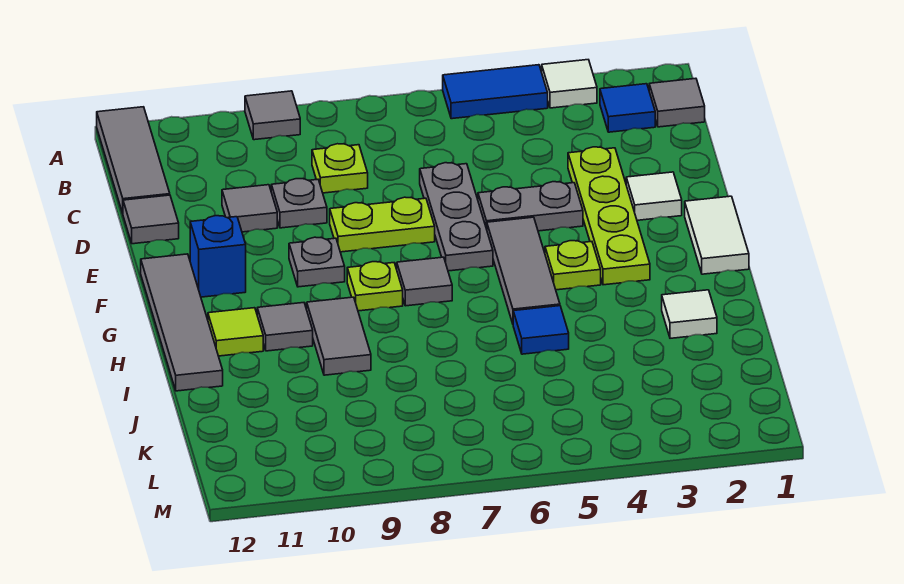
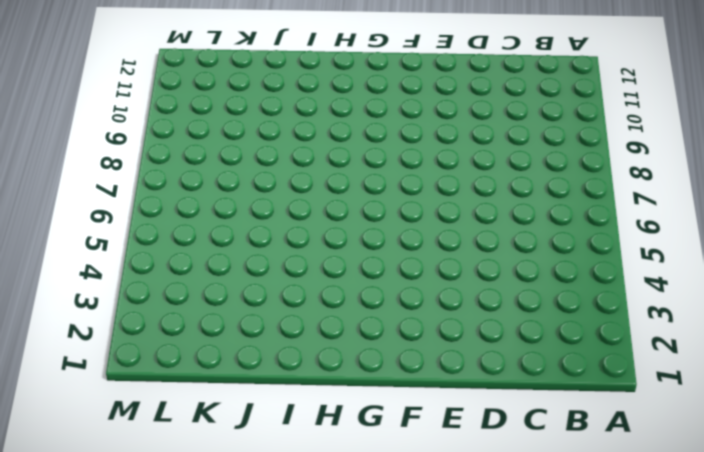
none -> white 1x1 tile [542,60,597,108]
none -> blue 1x2 tile [443,65,548,119]
none -> grey 1x1 tile [245,91,300,140]

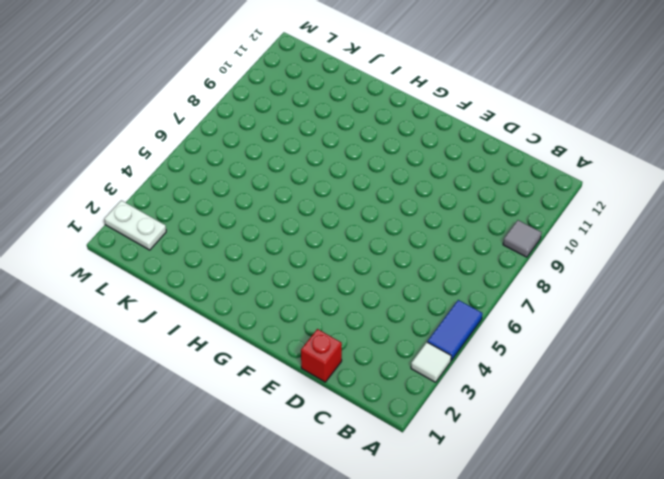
red 1x1 brick [301,329,342,382] -> none
white 1x2 plate [104,200,166,250] -> none
none -> grey 1x3 tile [97,107,170,213]
none -> grey 1x1 tile [649,78,705,127]
none -> blue 1x1 tile [600,84,655,132]

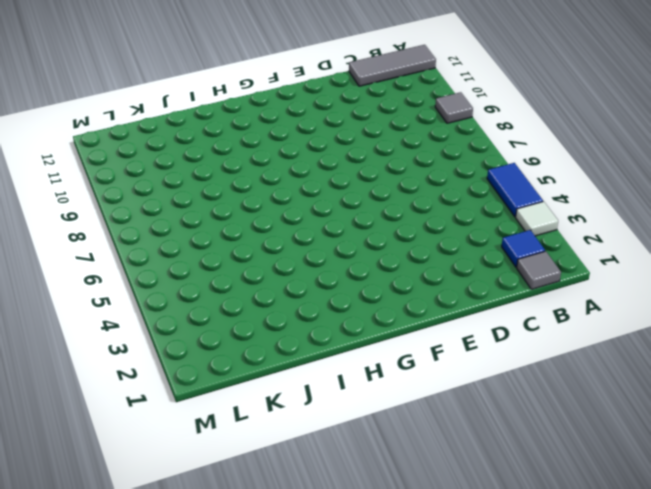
none -> lime 1x1 plate [312,144,368,193]
none -> lime 1x4 plate [568,147,650,285]
none -> grey 1x3 plate [420,163,493,271]

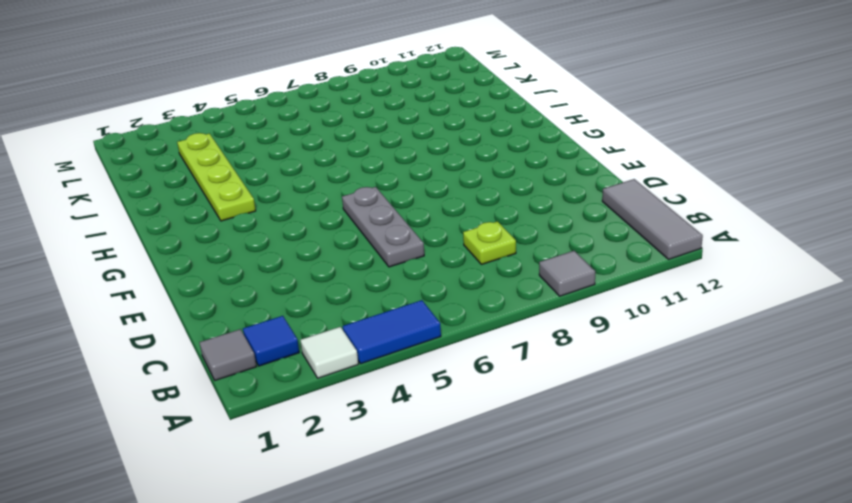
lime 1x4 plate [177,133,256,221] -> lime 1x4 plate moved to [568,147,650,285]
none -> grey 1x1 plate [271,179,327,228]
none -> grey 1x1 tile [222,185,277,232]
none -> grey 1x1 tile [123,195,179,244]

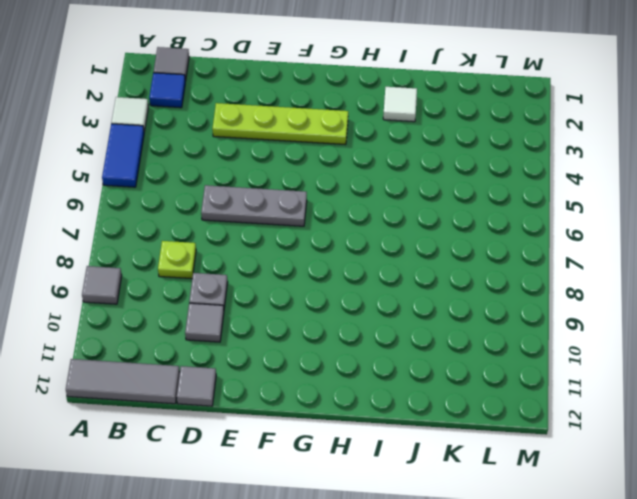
none -> white 1x1 tile [626,172,682,220]
none -> grey 1x2 plate [478,182,583,231]
none -> lime 1x2 plate [330,197,435,252]

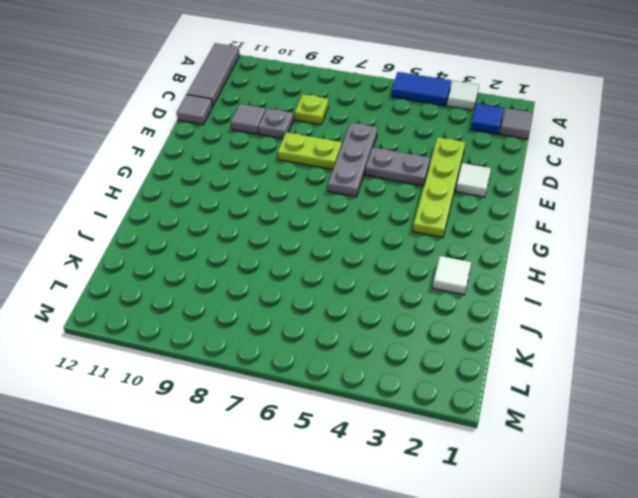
none -> grey 1x1 tile [245,91,300,140]
none -> white 1x2 tile [685,196,749,274]
none -> grey 1x3 tile [487,217,560,324]

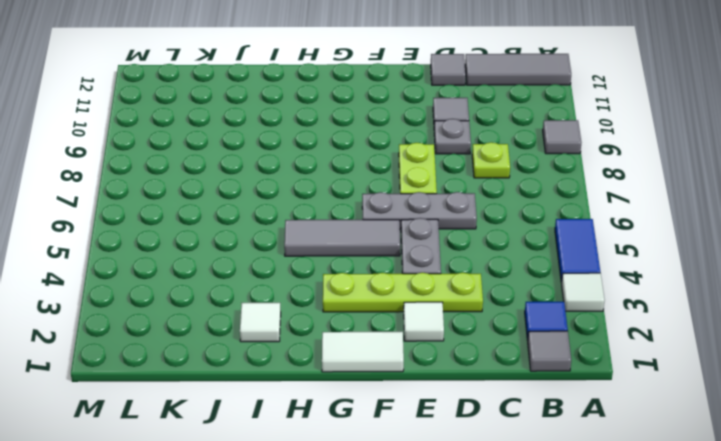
none -> grey 1x1 plate [289,237,345,287]
none -> blue 1x1 brick [190,216,246,297]
none -> grey 1x4 tile [141,254,223,391]

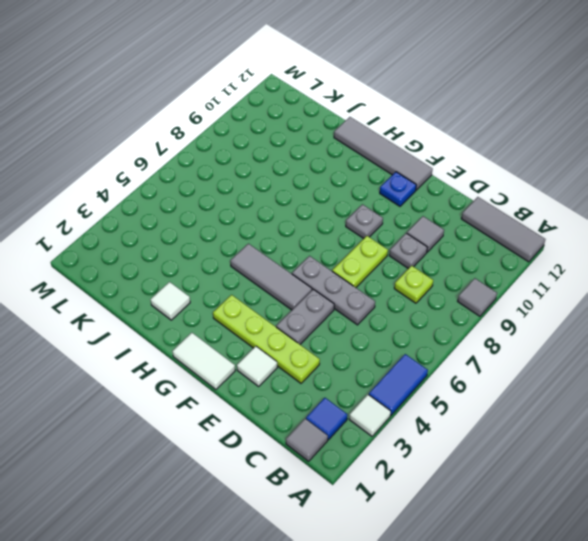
blue 1x1 plate [380,172,416,206] -> blue 1x1 brick [190,216,246,297]
none -> grey 1x1 tile [123,195,179,244]
none -> lime 1x1 plate [545,241,601,290]
none -> grey 1x1 tile [397,257,452,306]

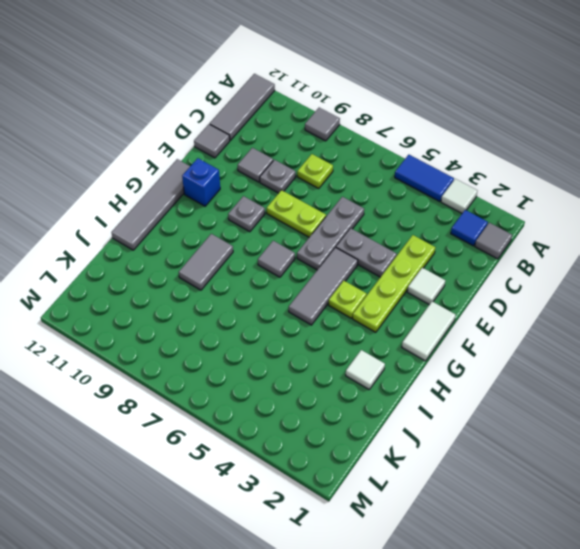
none -> lime 1x1 plate [347,262,403,311]
none -> grey 1x1 tile [257,303,313,351]
none -> lime 1x1 tile [208,308,263,356]

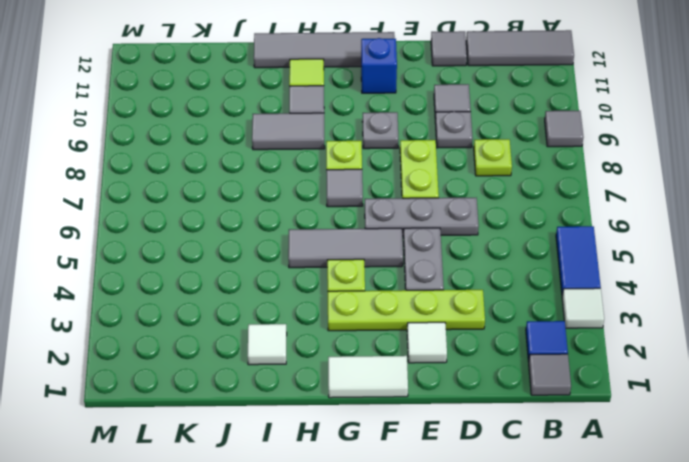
none -> blue 1x1 tile [513,306,569,354]

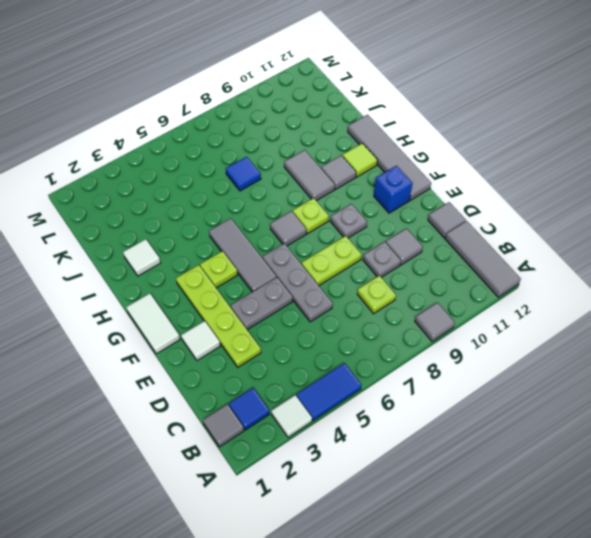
blue 1x1 tile [226,157,261,191] -> blue 1x1 tile moved to [513,306,569,354]

